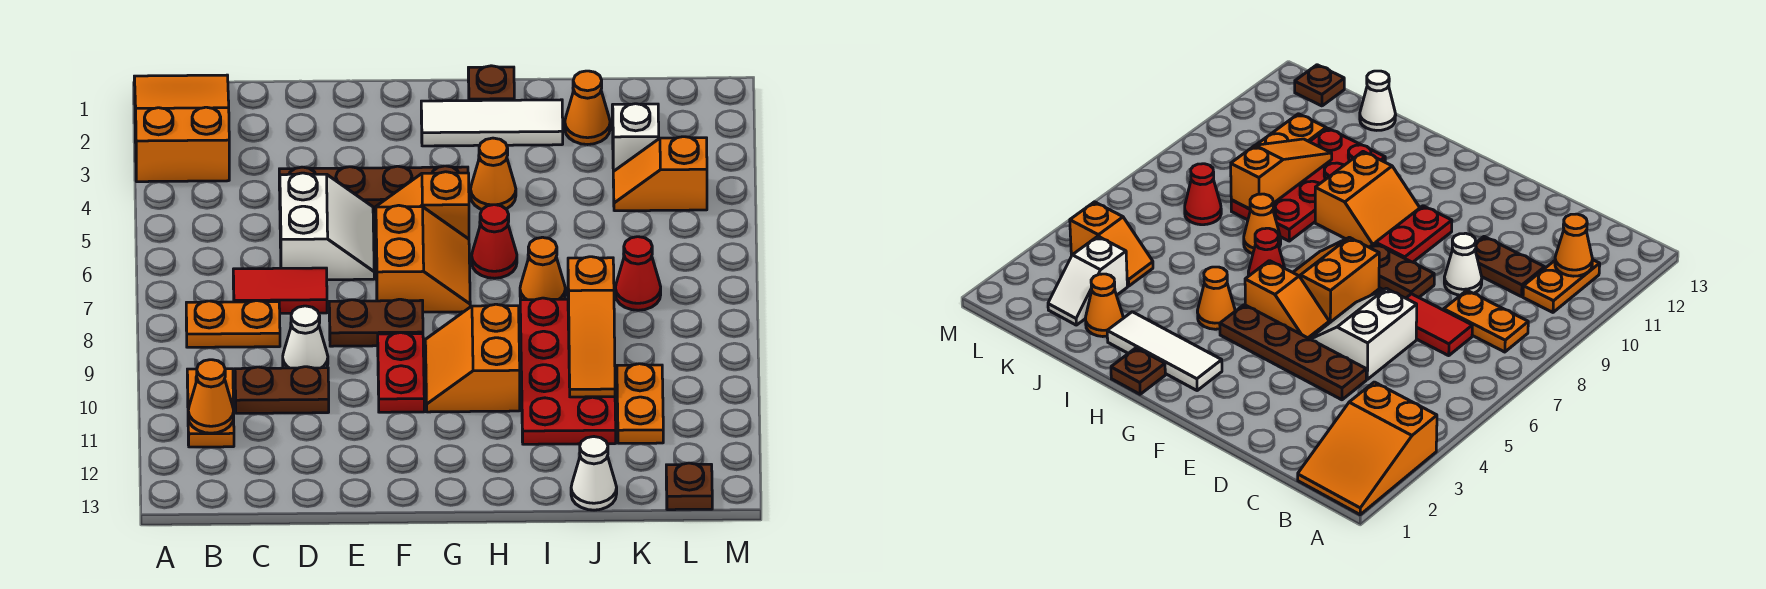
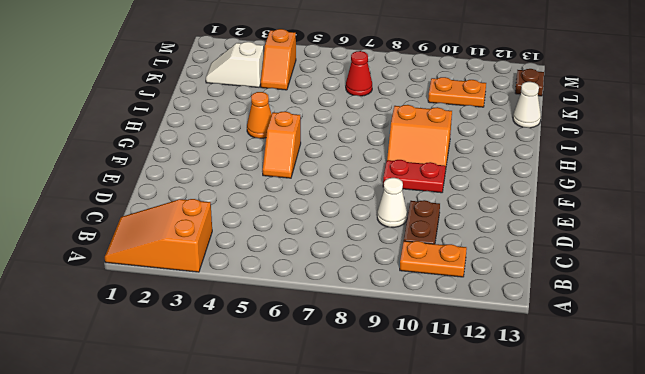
none -> orange 1x2 plate [186,300,280,347]
none -> red 1x2 tile [233,268,327,313]
none -> brown 1x4 plate [279,166,468,213]

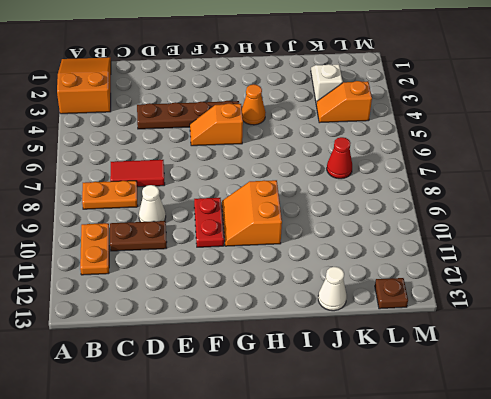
none -> white 2x2 slope [280,173,374,280]
none -> brown 1x2 plate [329,299,423,346]
none -> orange 2x2 slope [376,205,470,312]

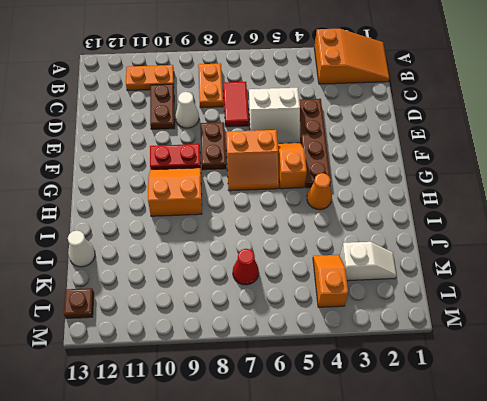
none -> white 1x3 tile [421,100,563,146]
none -> brown 1x1 plate [468,66,514,101]
none -> red 1x1 cone [472,205,517,278]

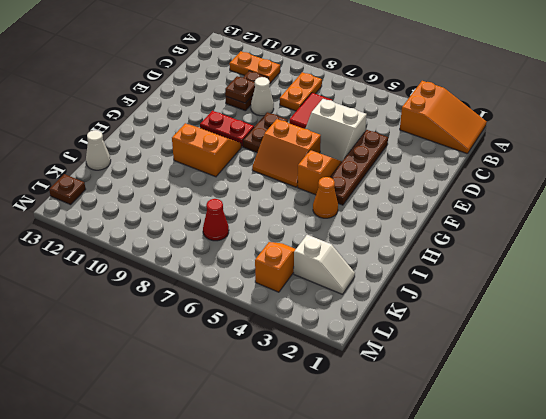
brown 1x1 plate [225,76,255,103] -> brown 1x1 plate moved to [468,66,514,101]
none -> white 1x3 tile [421,100,563,146]
none -> red 1x1 cone [472,205,517,278]
none -> orange 1x1 cone [520,237,565,300]

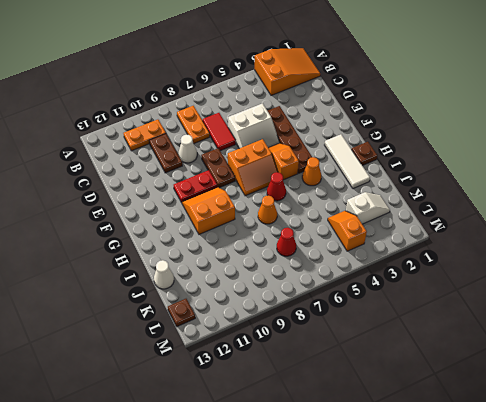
none -> red 2x4 plate [520,298,616,444]
none -> orange 1x1 cone [565,71,610,145]
none -> orange 1x2 plate [617,364,663,443]

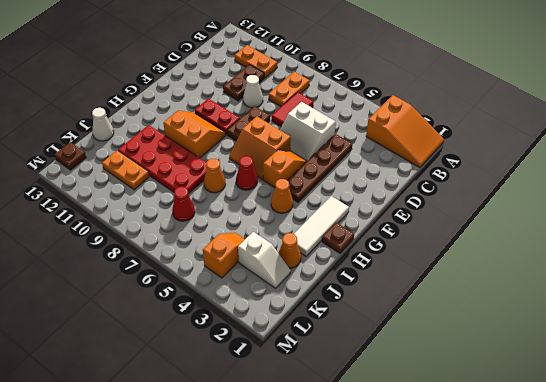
none -> orange 1x1 cone [188,360,234,433]
none -> orange 1x3 slope [568,257,615,397]

